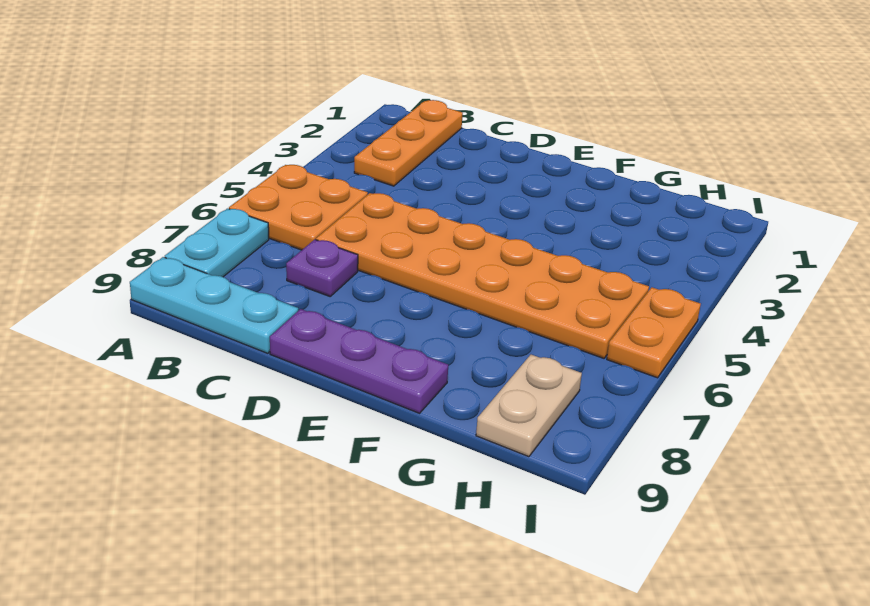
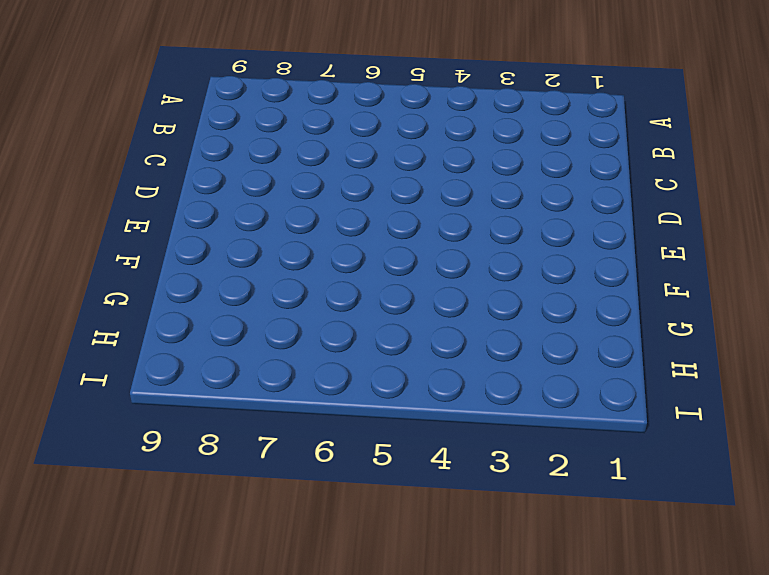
none -> orange 2x2 plate [229,165,368,250]
none -> cyan 1x2 plate [165,209,269,277]

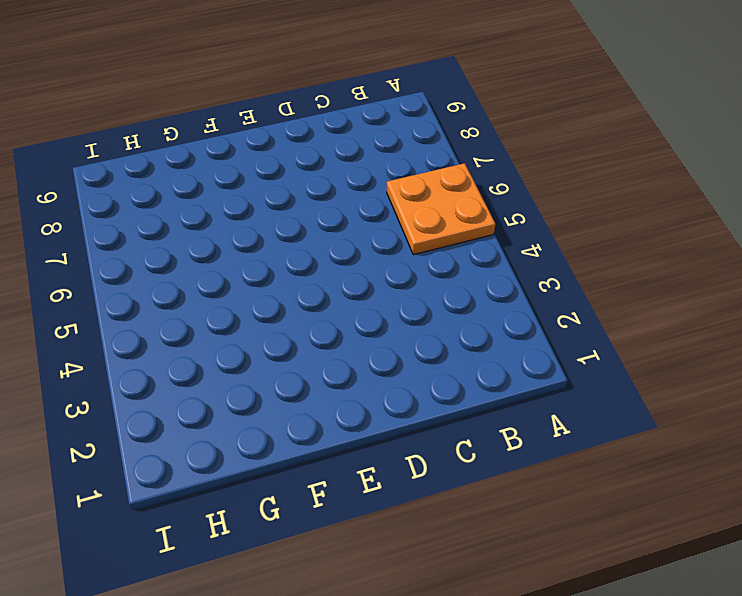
none -> cyan 1x2 plate [165,209,269,277]
none -> cyan 1x3 plate [130,257,298,353]

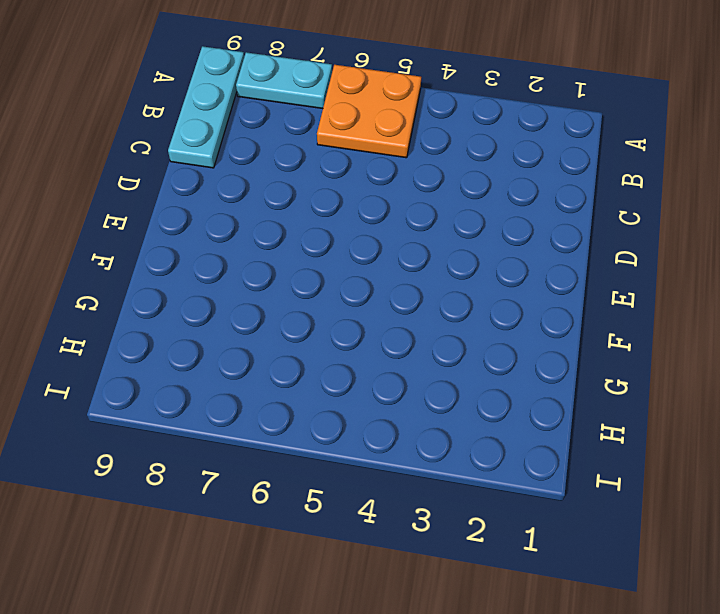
none -> orange 1x3 plate [354,100,463,186]
none -> orange 2x6 plate [316,193,649,358]

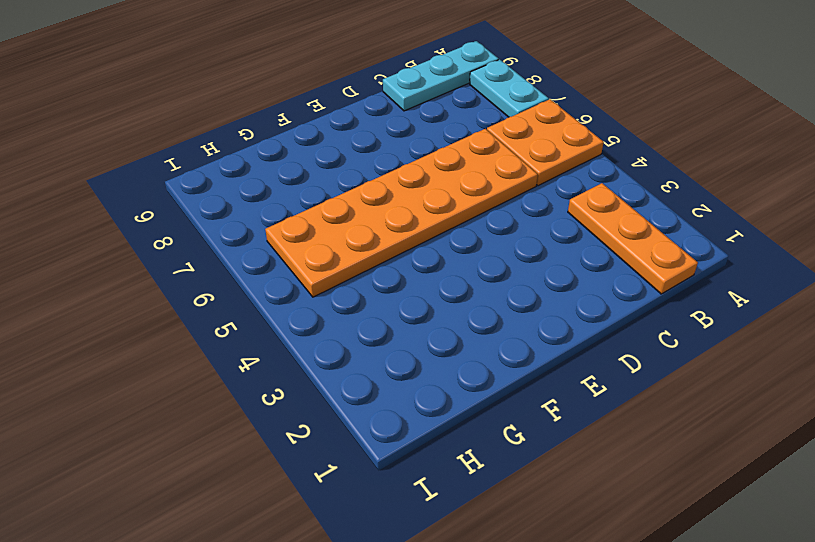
none -> purple 1x1 plate [286,240,358,296]
none -> purple 1x3 plate [270,309,448,413]

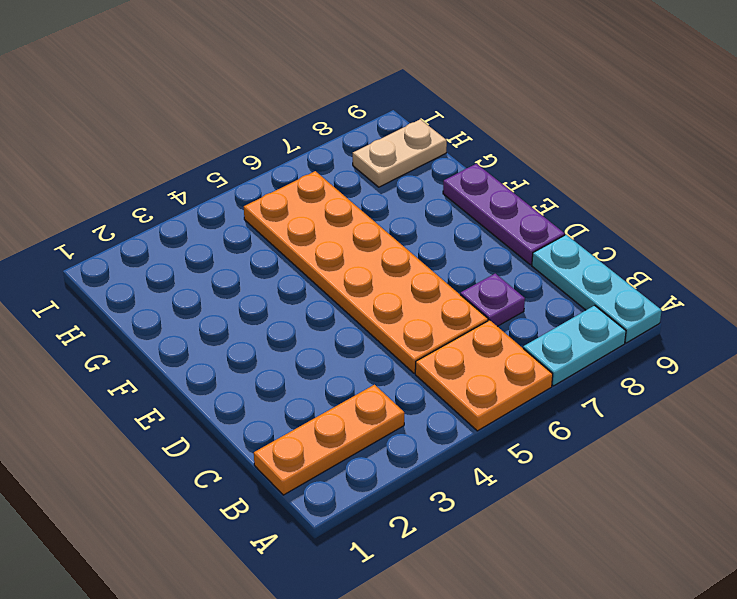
none -> orange 1x2 plate [607,287,701,378]

